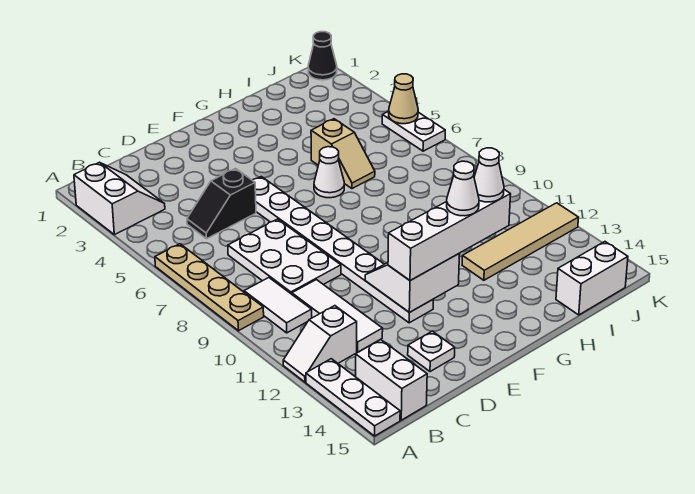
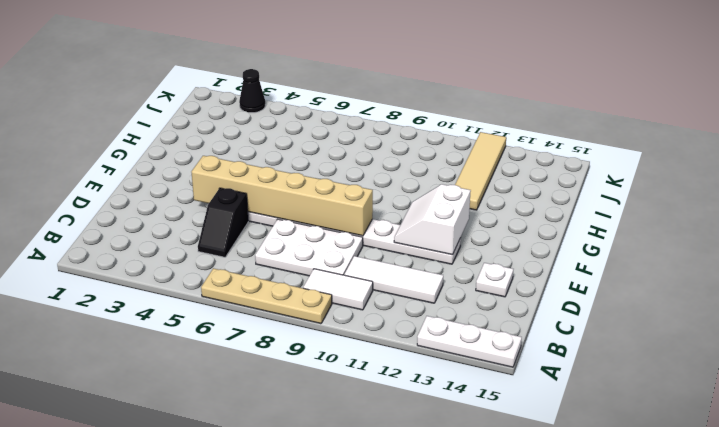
tan 1x6 brick [192,156,373,236] -> none
black 1x1 cone [239,69,265,113] -> black 1x1 cone moved to [308,32,337,80]
none -> white 2x2 slope [74,162,165,235]
none -> white 1x2 slope [283,306,357,382]
none -> white 1x2 brick [356,340,427,420]

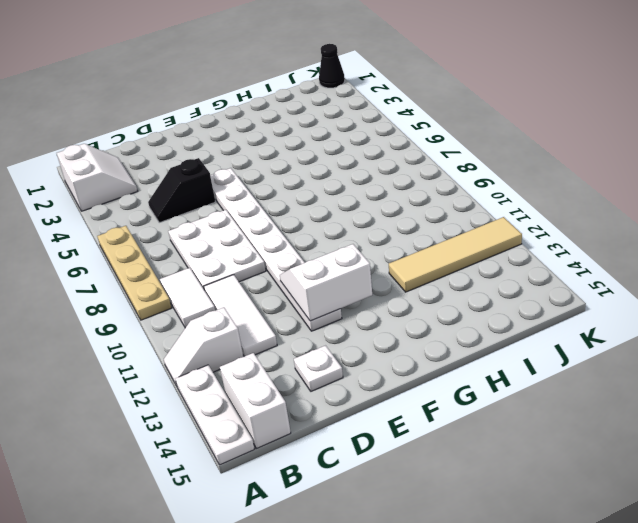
none -> white 1x1 cone [314,147,344,198]
none -> tan 1x2 slope [311,119,375,189]
none -> white 1x2 brick [556,242,628,315]

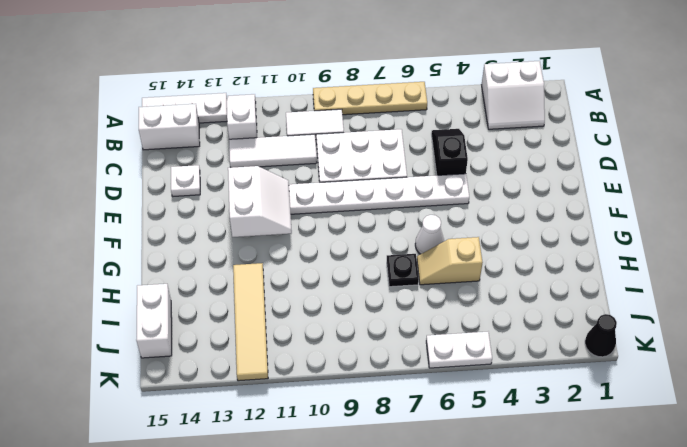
black 1x1 plate [387,254,419,287] -> none
none -> tan 1x1 cone [389,74,418,124]
none -> white 1x4 brick [388,190,511,281]
none -> white 1x1 cone [447,161,479,216]

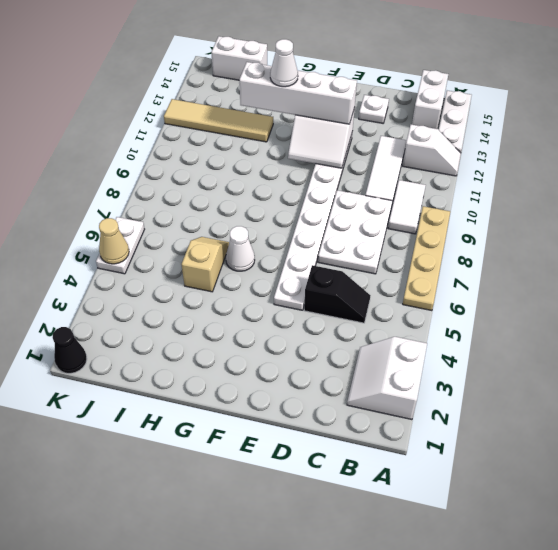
none -> white 1x1 cone [474,148,504,202]

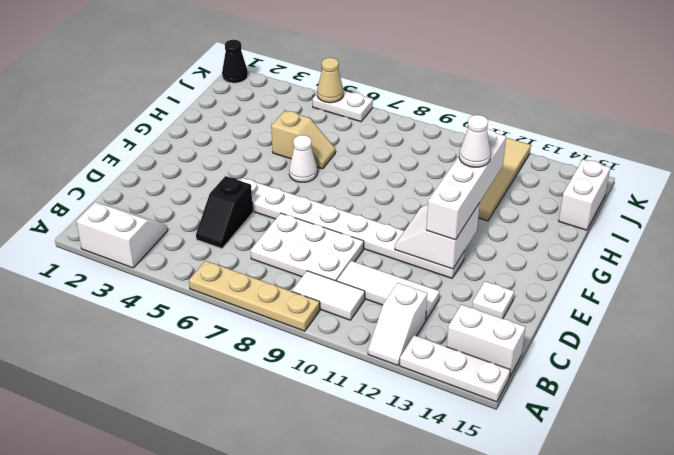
none -> white 1x1 cone [474,148,504,202]

